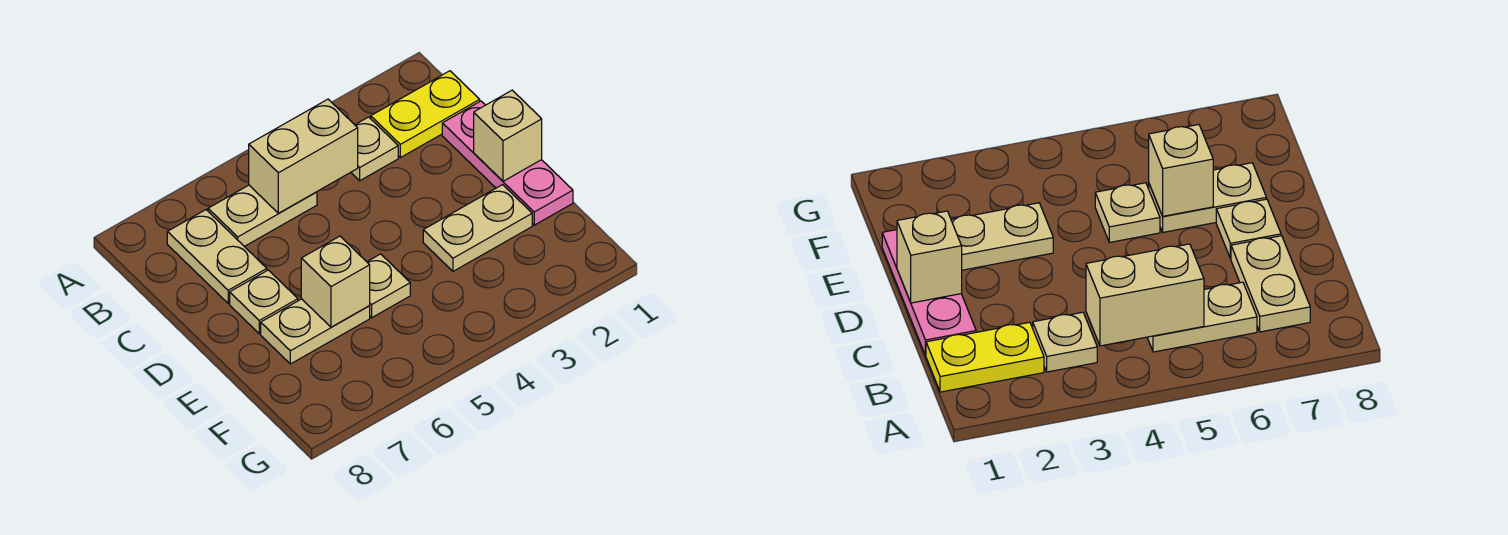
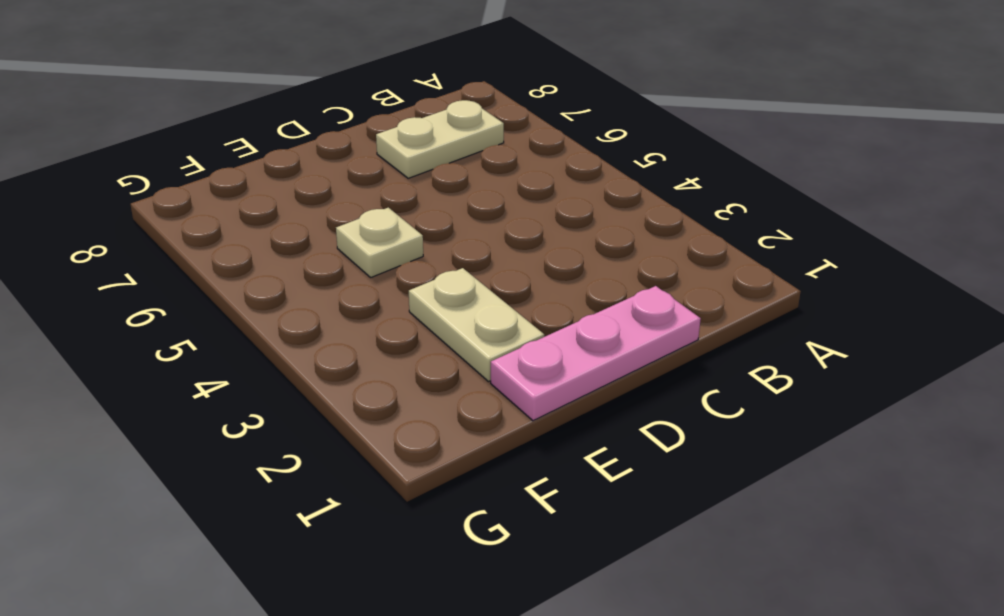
none -> yellow 1x2 plate [371,71,480,158]
none -> tan 1x1 plate [351,117,398,181]
none -> tan 1x2 plate [208,185,317,246]

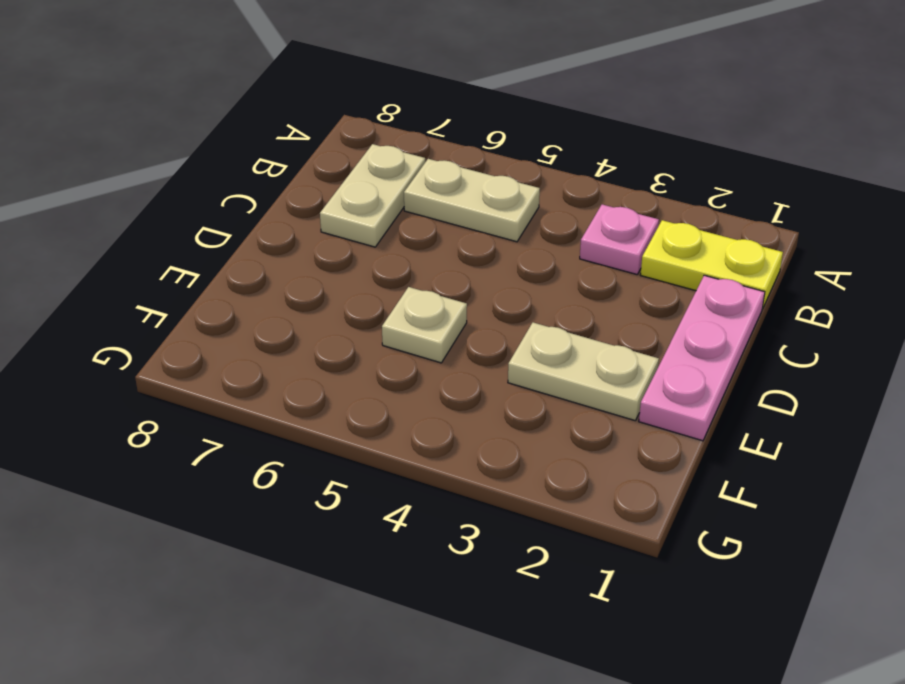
pink 1x1 plate [580,204,659,274] -> tan 1x1 plate [351,117,398,181]
none -> tan 1x1 plate [230,270,298,334]
none -> tan 1x2 plate [261,299,370,364]
none -> tan 1x2 brick [249,99,358,213]

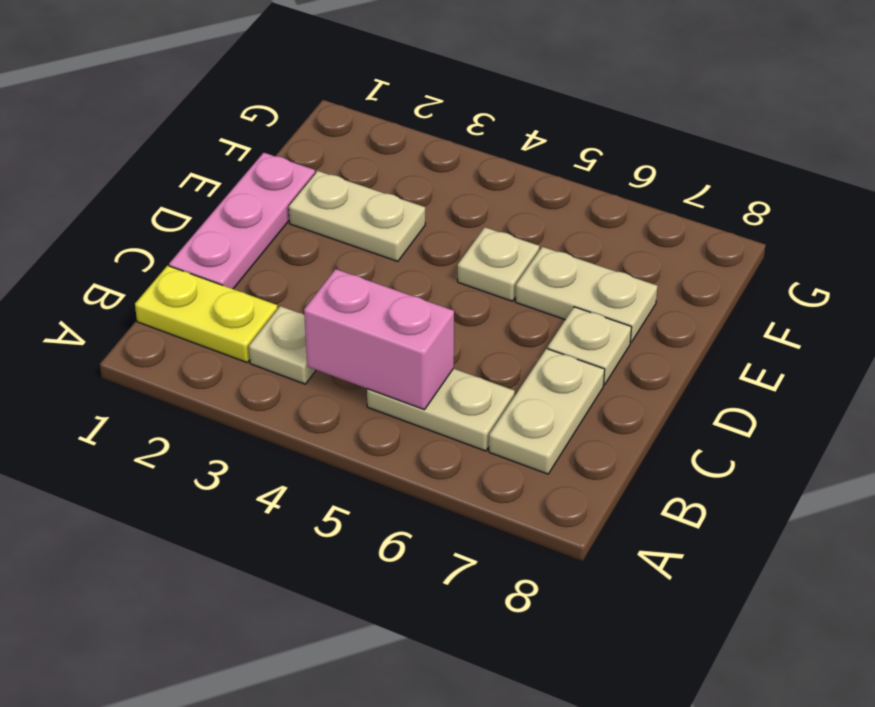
pink 1x2 brick [304,269,454,410] -> tan 1x2 brick [249,99,358,213]
none -> tan 1x1 brick [474,90,542,181]
none -> tan 1x1 brick [301,236,370,327]

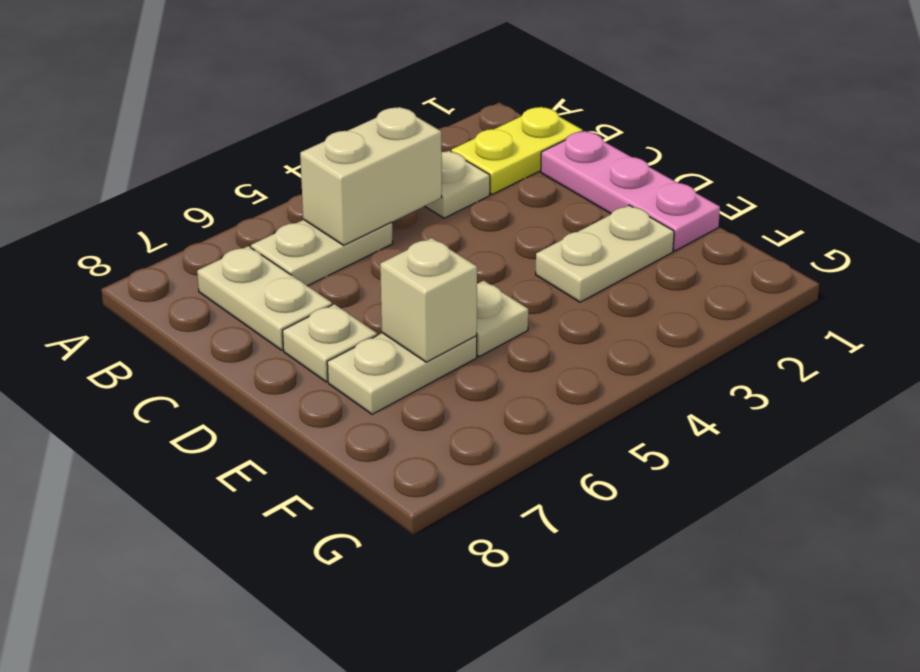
none -> tan 1x1 brick [474,90,542,181]

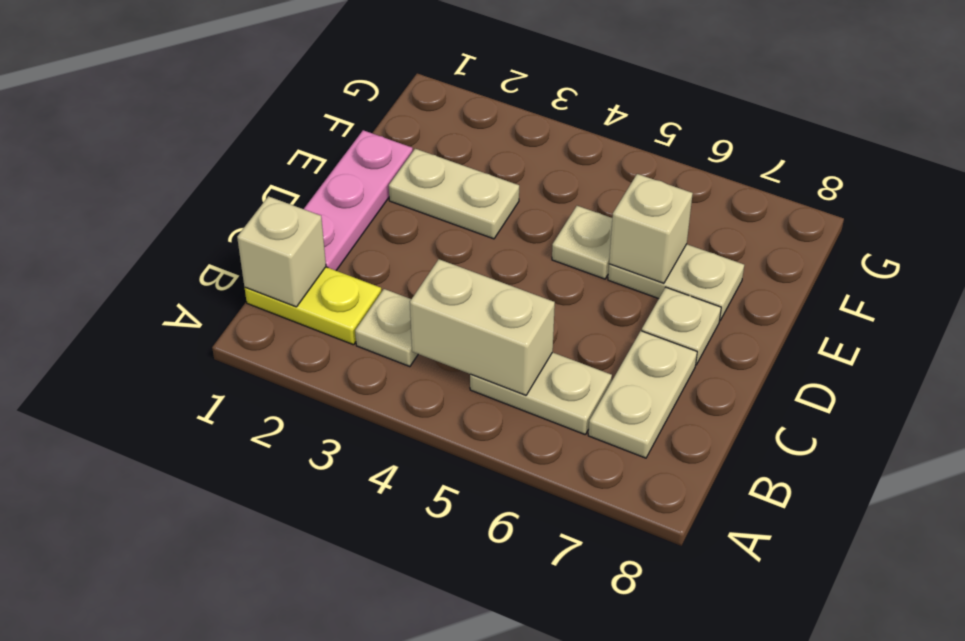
tan 1x1 brick [237,196,326,307] -> tan 1x1 brick moved to [474,90,542,181]

